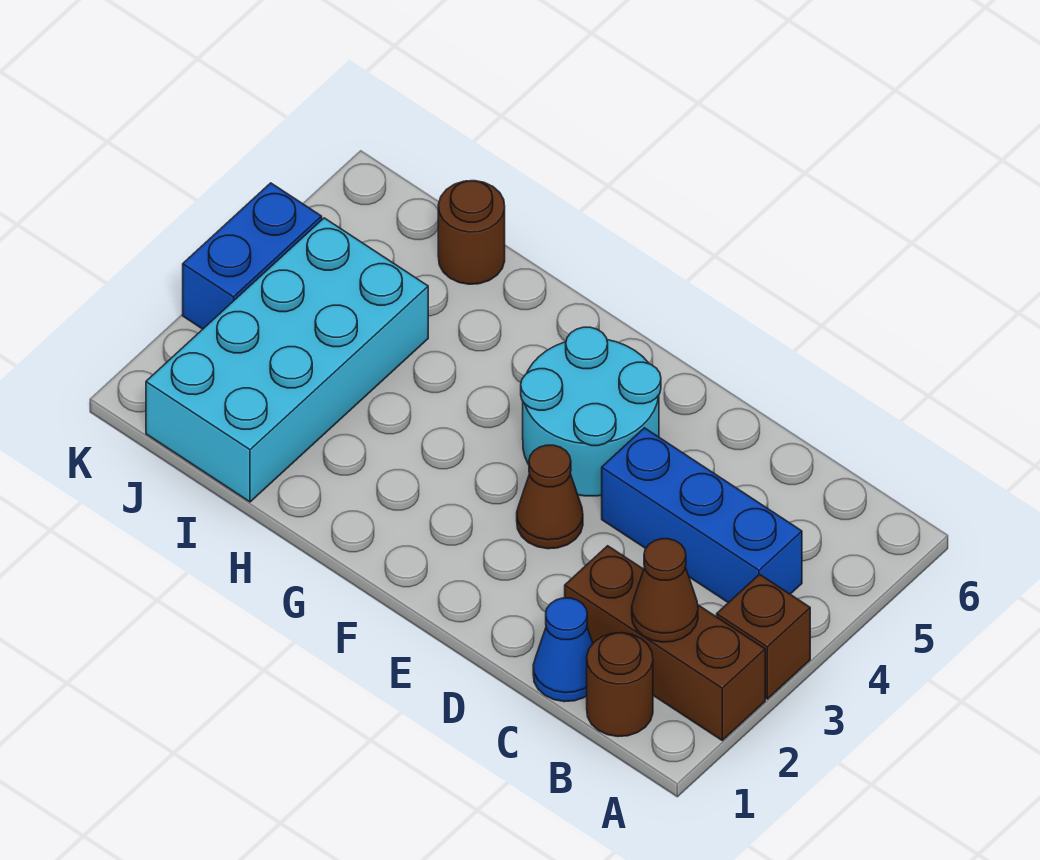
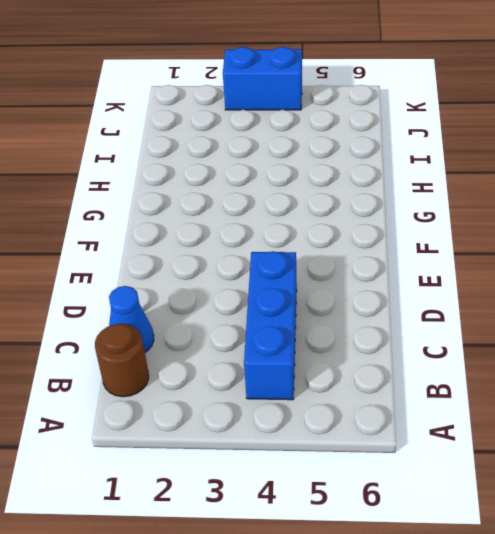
none -> brown 1x3 brick [565,546,765,740]
none -> brown 1x1 brick [717,574,810,699]

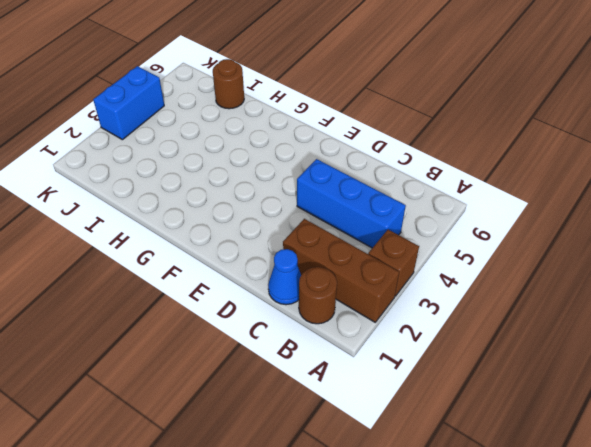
none -> brown 1x1 cone [517,445,583,549]
none -> cyan 2x2 round brick [521,327,661,496]

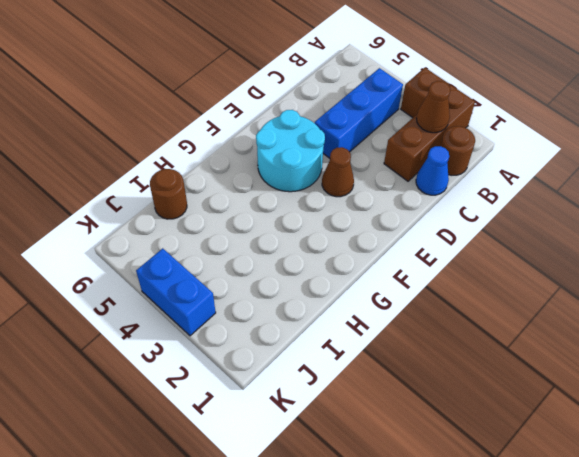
none -> cyan 2x4 brick [146,218,428,502]

